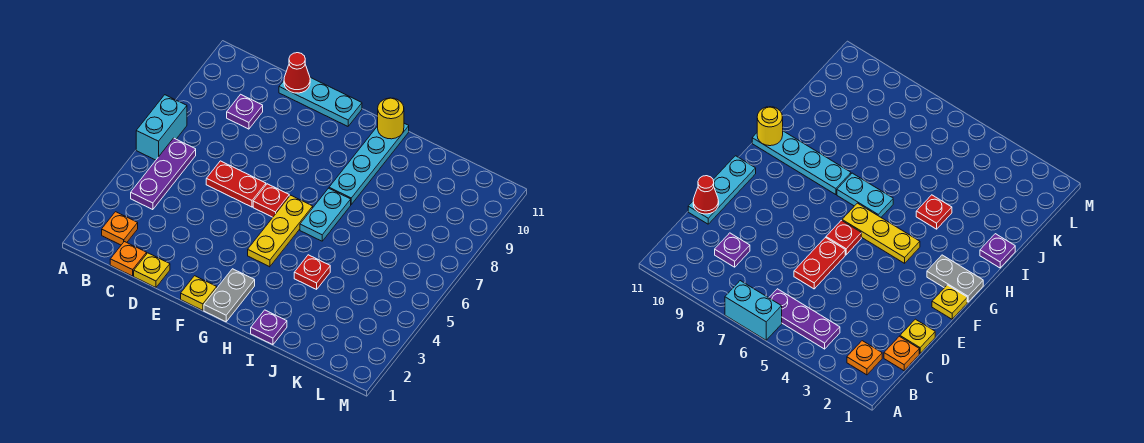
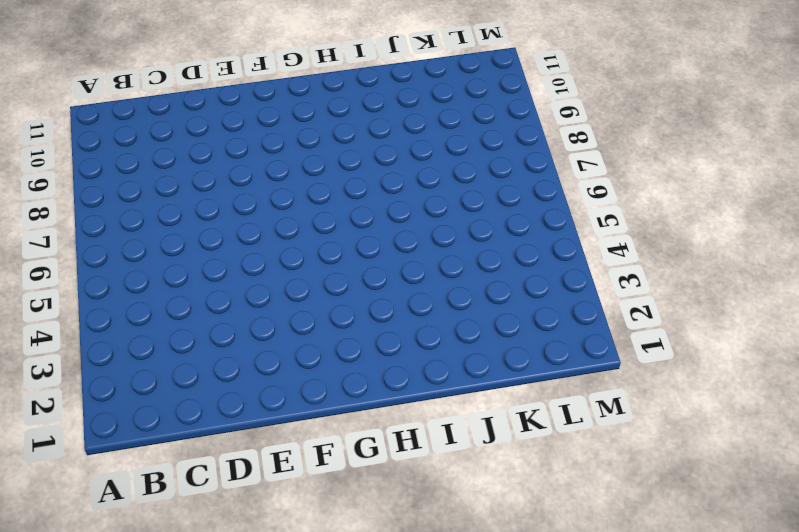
none -> cyan 1x2 brick [136,95,187,160]
none -> orange 1x1 plate [102,212,138,245]
none -> purple 1x3 plate [131,138,196,210]

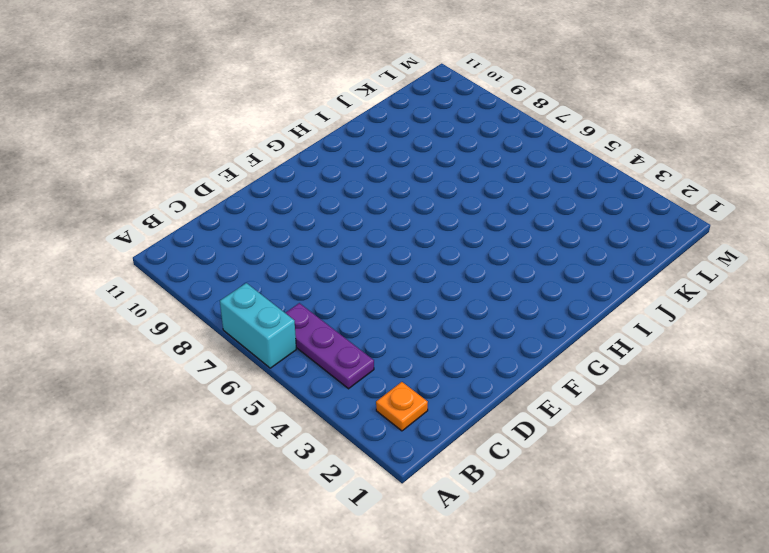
none -> orange 1x1 plate [110,241,147,276]
none -> purple 1x1 plate [227,94,263,129]
none -> yellow 1x1 plate [134,253,170,287]

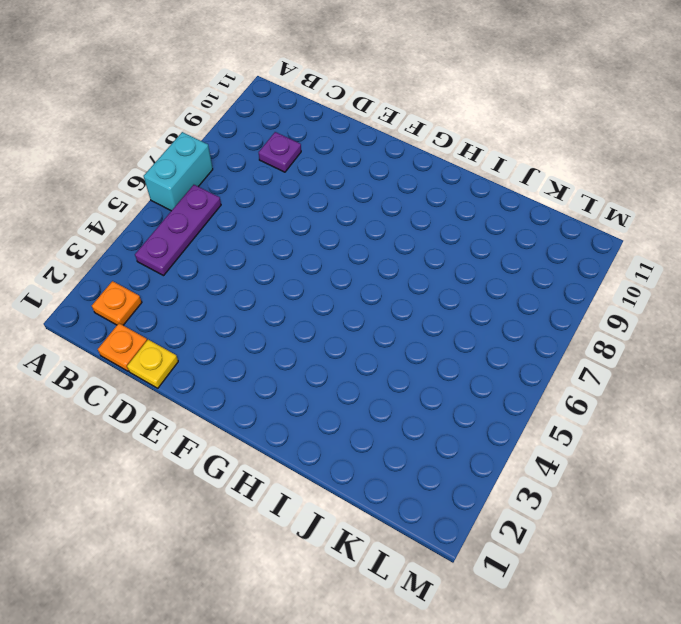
none -> red 1x2 plate [206,161,266,207]
none -> cyan 1x3 plate [279,77,362,126]
none -> yellow 1x1 plate [181,276,217,310]

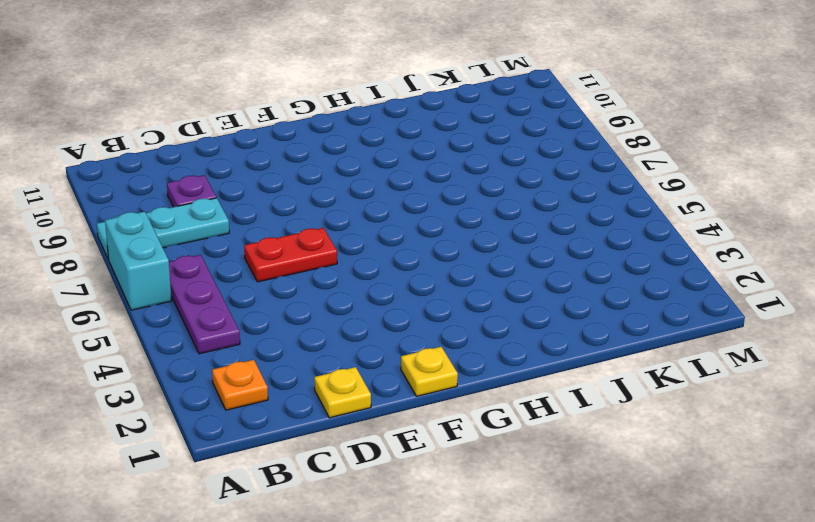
cyan 1x3 plate [97,198,229,259] -> cyan 1x3 plate moved to [279,77,362,126]
none -> orange 1x1 plate [110,241,147,276]
none -> red 1x1 plate [253,184,289,217]
none -> grey 1x2 plate [204,269,255,322]

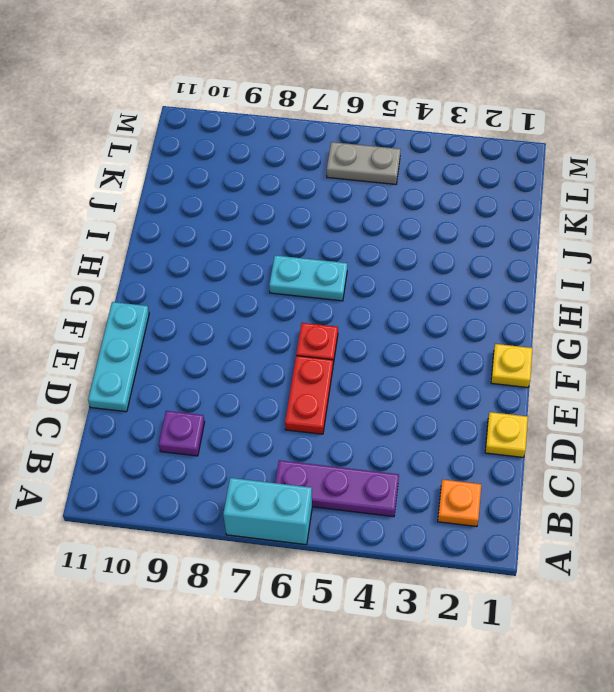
grey 1x2 plate [327,142,401,184] -> grey 1x2 plate moved to [204,269,255,322]
none -> orange 1x1 plate [110,241,147,276]
none -> yellow 1x3 plate [248,195,313,267]
none -> cyan 1x4 plate [329,123,409,204]

